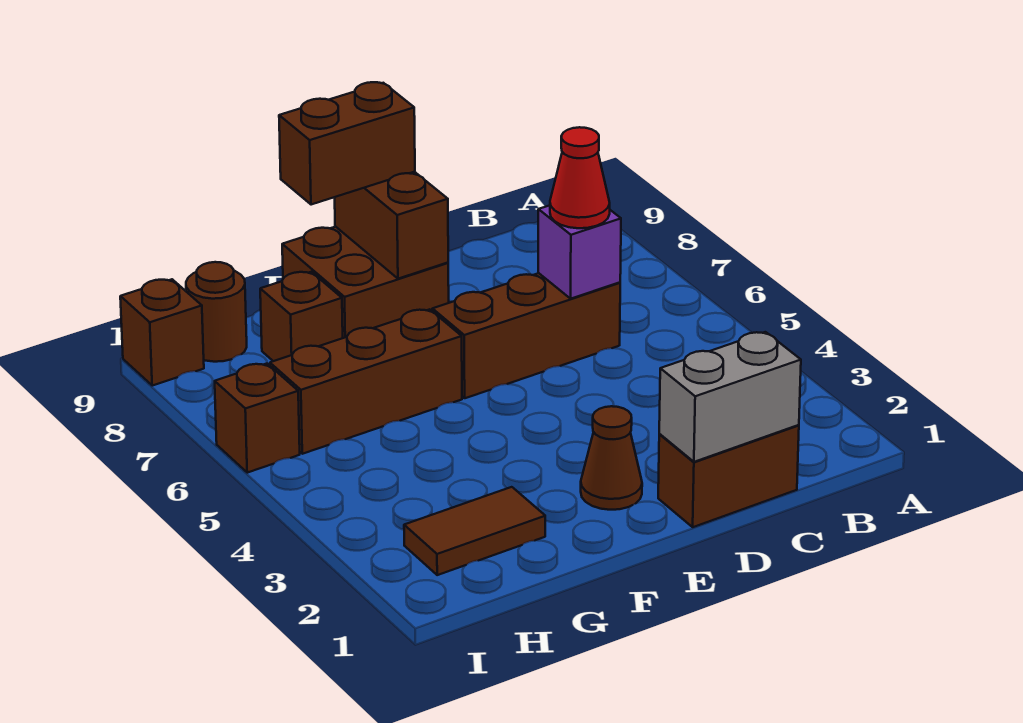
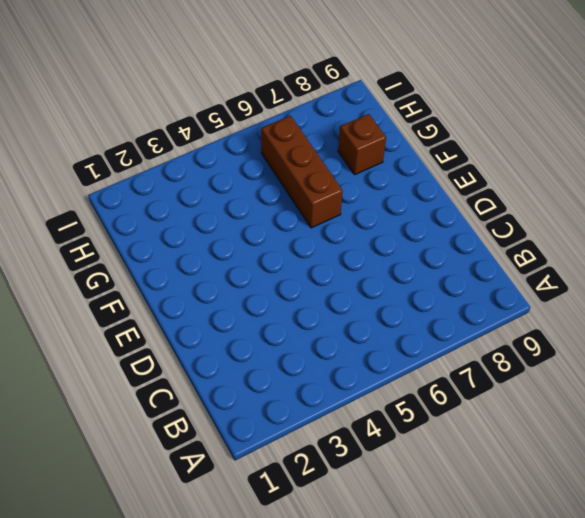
none -> brown 1x2 brick [658,425,799,527]
none -> brown 1x3 brick [432,273,620,398]
none -> brown 1x1 cone [581,406,642,510]

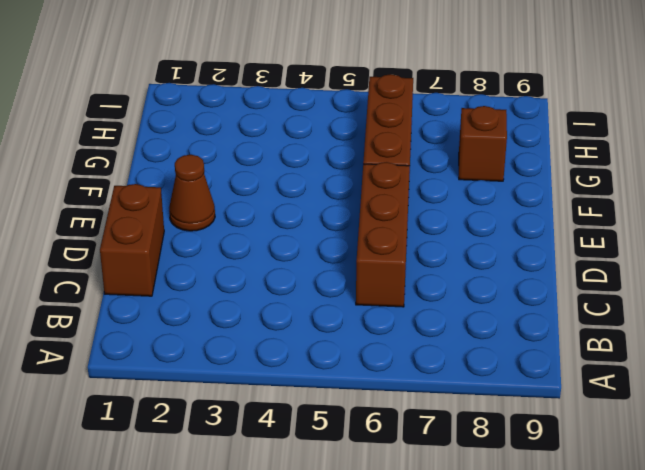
none -> brown 2x2 brick [282,227,449,338]
none -> brown 1x2 tile [404,487,545,575]
none -> brown 1x1 round brick [186,262,247,362]

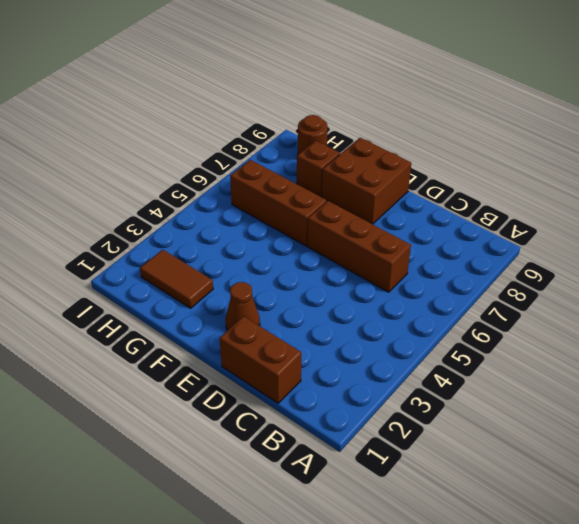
none -> brown 1x1 brick [215,364,300,473]
none -> brown 1x1 brick [120,279,204,385]
none -> grey 1x2 brick [659,332,801,462]

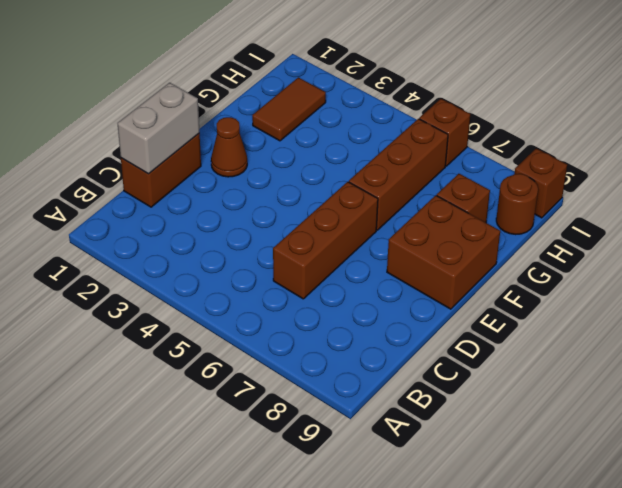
none -> purple 1x1 brick [538,205,621,299]
none -> brown 1x2 brick [335,172,448,279]
none -> red 1x1 cone [550,127,610,228]

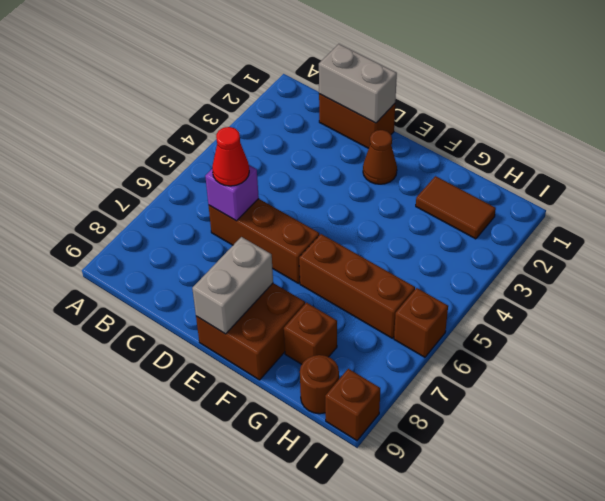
grey 1x2 brick [192,237,273,334] -> brown 1x2 brick [335,172,448,279]
none -> brown 1x2 brick [279,82,415,205]

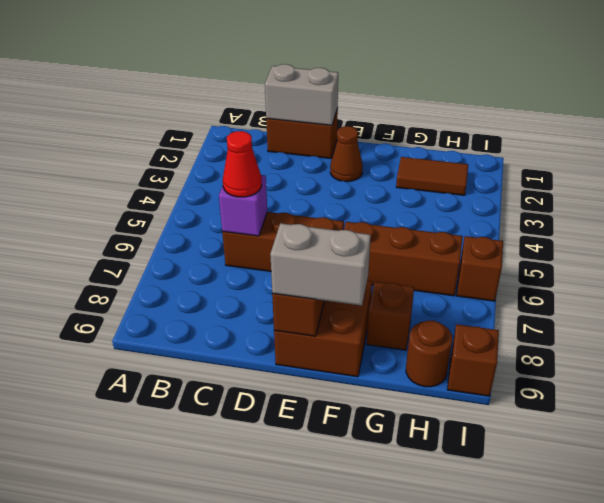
grey 1x2 brick [270,223,371,306] -> brown 1x2 brick [279,82,415,205]

